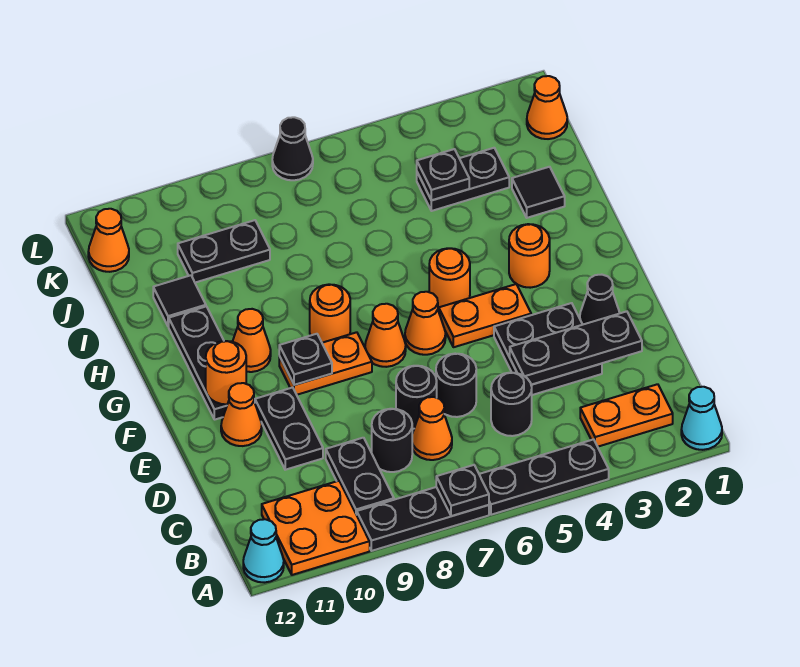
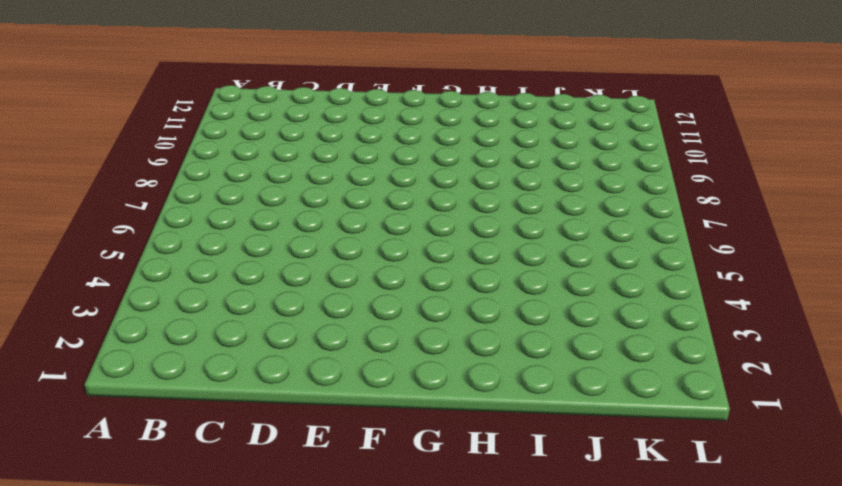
none -> cyan 1x1 cone [681,387,722,450]
none -> black 1x3 plate [479,439,609,515]
none -> black 1x3 plate [357,487,489,551]
none -> orange 2x2 plate [262,481,370,575]

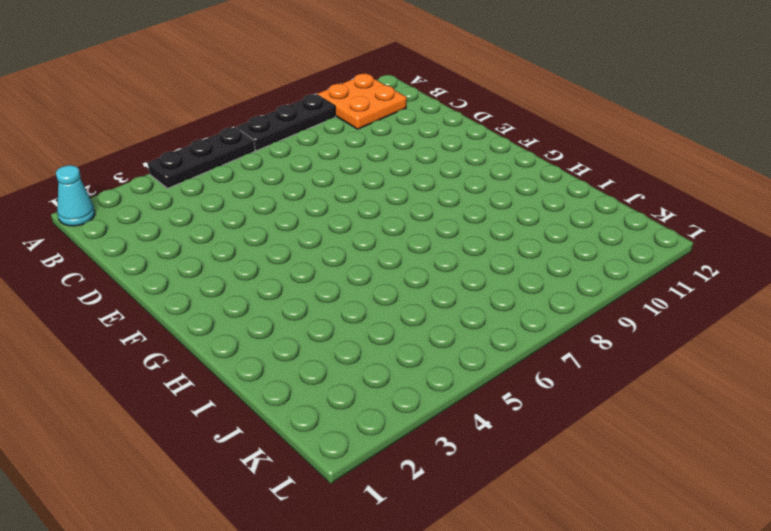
none -> cyan 1x1 cone [243,519,284,582]
none -> orange 1x2 plate [580,384,673,447]
none -> black 1x2 plate [326,438,394,515]
none -> black 1x1 round brick [491,373,532,436]

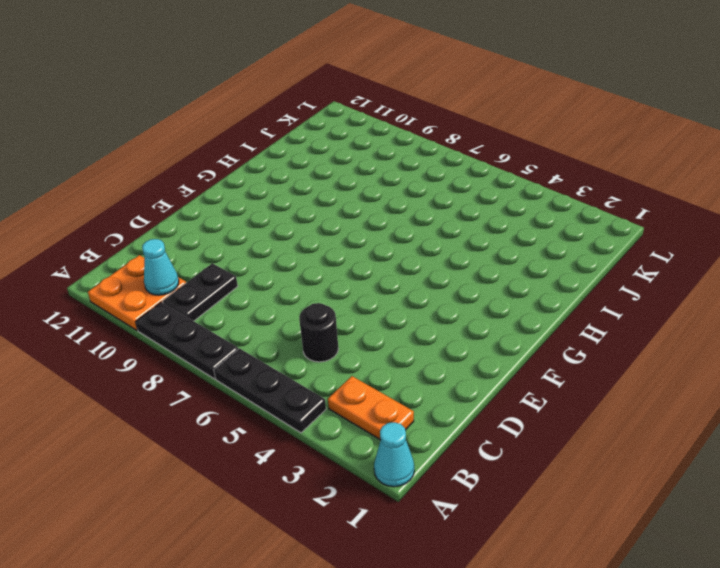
cyan 1x1 cone [142,239,179,295] -> cyan 1x1 cone moved to [243,519,284,582]
none -> orange 1x1 cone [412,397,452,460]
none -> black 1x1 round brick [372,409,412,472]
none -> black 2x2 plate [494,303,602,395]
none -> black 1x1 round brick [436,354,476,417]

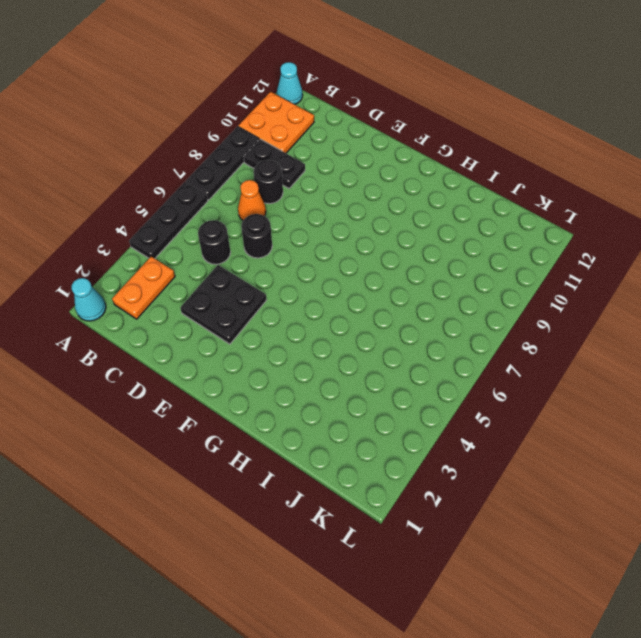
none -> black 1x1 round brick [396,366,437,429]
none -> black 1x2 plate [255,388,323,470]
none -> black 1x1 cone [580,275,620,324]
none -> orange 1x1 cone [221,383,262,446]

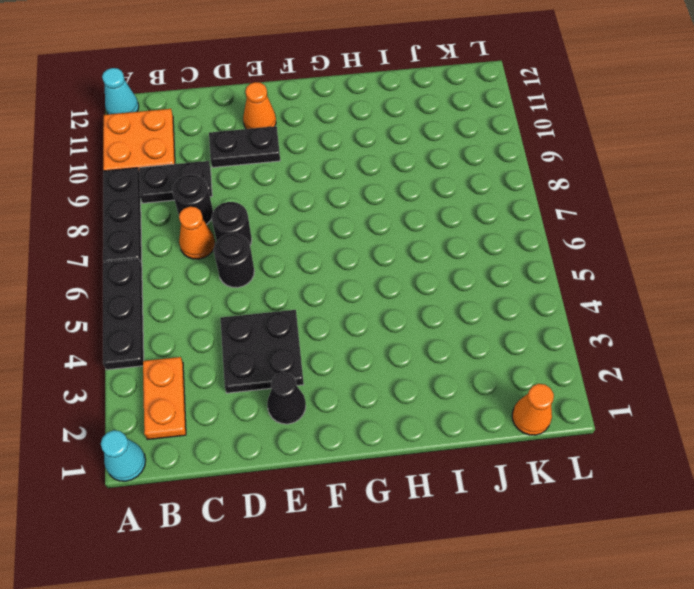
none -> black 1x1 round brick [491,373,532,436]
none -> orange 1x2 plate [439,284,531,347]
none -> orange 1x1 cone [405,292,446,355]
none -> orange 1x1 cone [365,304,406,367]

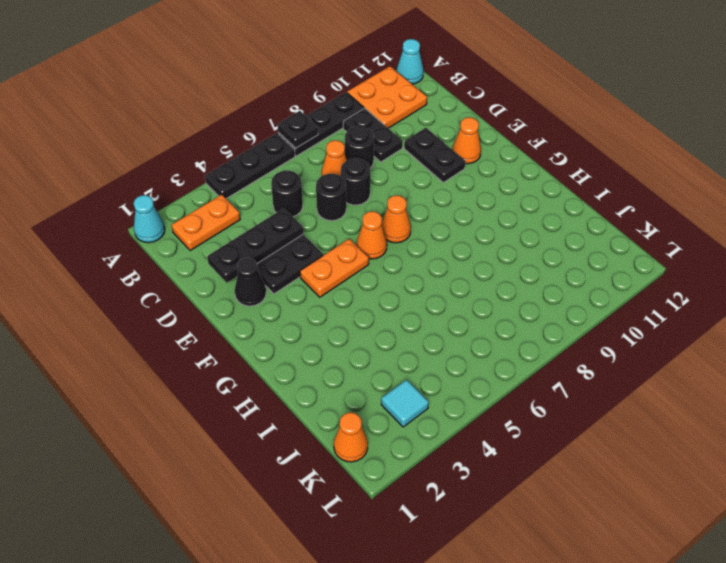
cyan 1x1 tile [381,380,429,427] -> none
none -> orange 1x2 plate [279,332,372,395]
none -> black 1x3 plate [169,306,227,420]
none -> orange 1x1 round brick [509,224,550,288]
none -> orange 1x1 round brick [429,248,470,309]

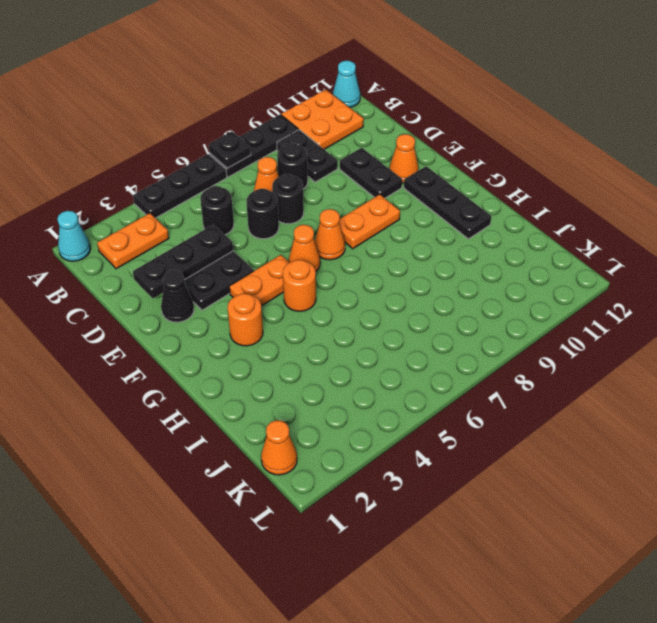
none -> orange 1x1 round brick [310,284,350,343]
none -> orange 1x1 cone [233,309,271,372]
none -> black 1x1 tile [512,167,565,218]
none -> black 1x1 tile [153,275,206,326]

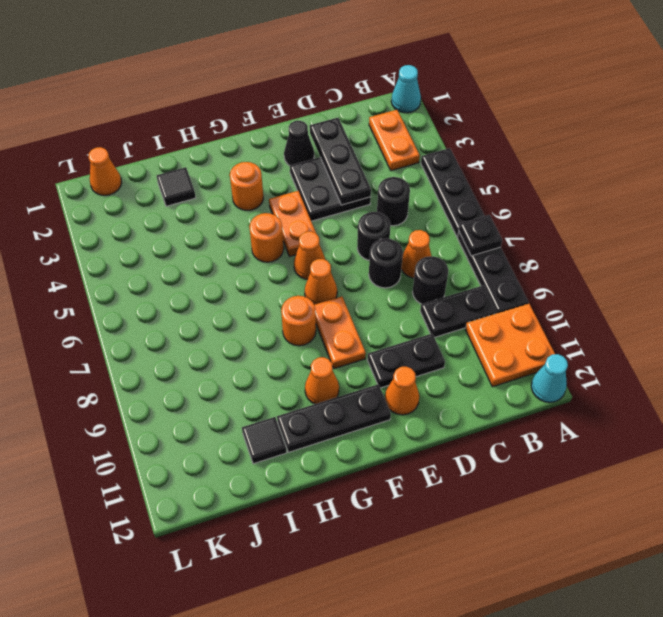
none -> black 1x2 plate [417,148,509,211]
none -> black 1x2 plate [178,220,270,283]
none -> orange 1x1 cone [88,209,129,272]
none -> black 1x1 cone [272,117,313,180]

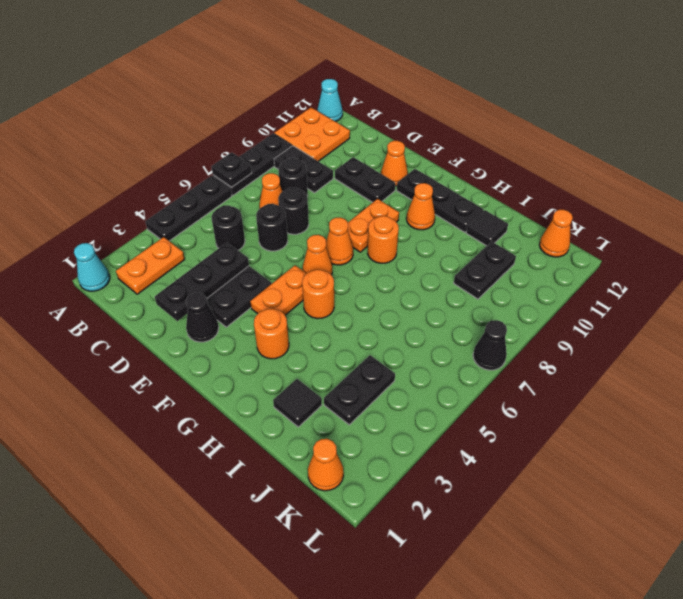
none -> black 1x1 plate [279,334,332,385]
none -> orange 1x1 round brick [206,341,246,404]
none -> black 1x1 plate [417,149,469,200]

